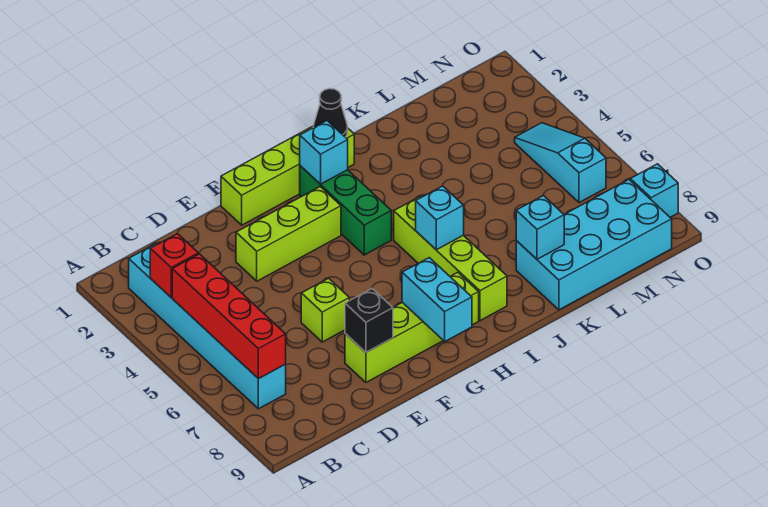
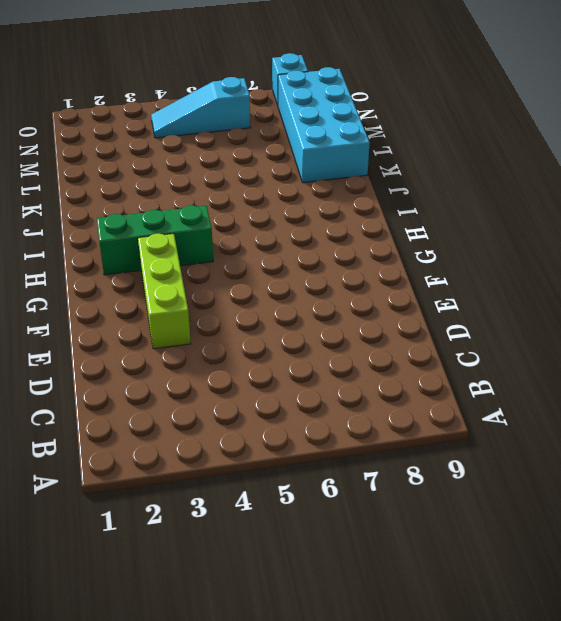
none -> cyan 1x6 brick [129,244,286,409]
none -> lime 1x1 brick [301,278,349,342]
none -> lime 1x4 brick [345,272,479,382]

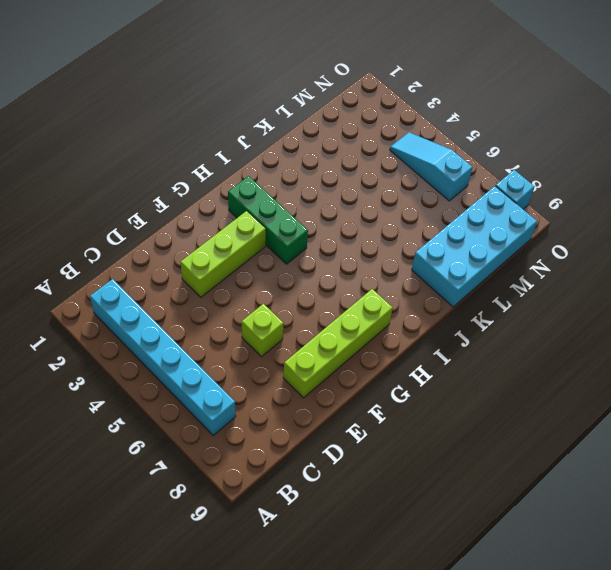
none -> lime 1x4 brick [221,126,354,225]
none -> lime 1x4 brick [394,196,507,321]
none -> red 1x1 brick [150,234,198,297]

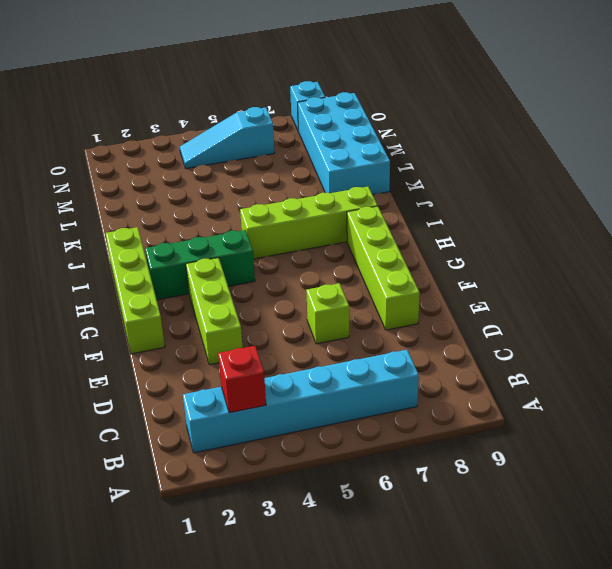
none -> red 1x4 brick [172,254,286,379]
none -> black 1x1 brick [345,289,393,352]
none -> cyan 1x2 brick [402,258,472,341]

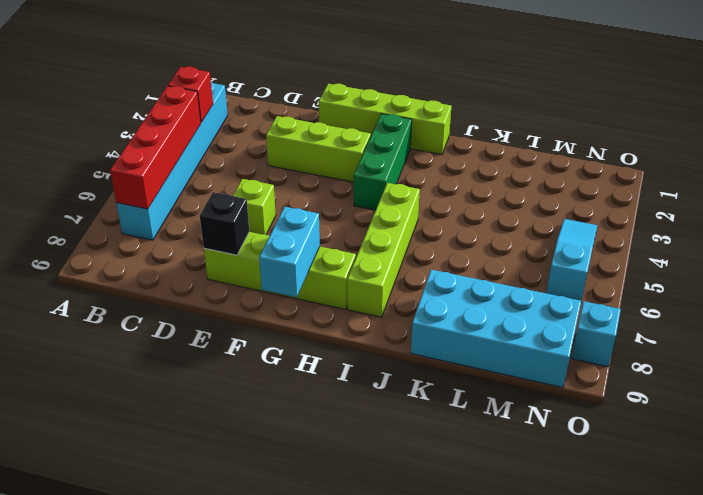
none -> cyan 1x1 brick [300,121,348,184]
none -> black 1x1 cone [313,89,348,137]
none -> cyan 1x1 brick [416,186,464,250]

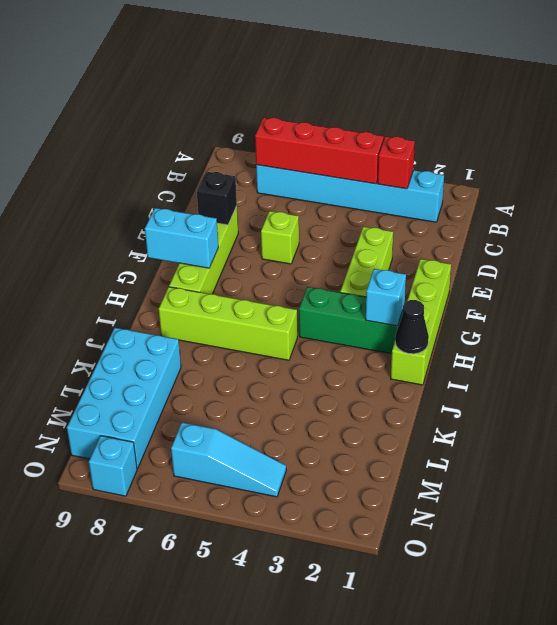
none -> cyan 1x1 brick [416,186,464,250]
none -> cyan 1x1 brick [516,195,564,259]

